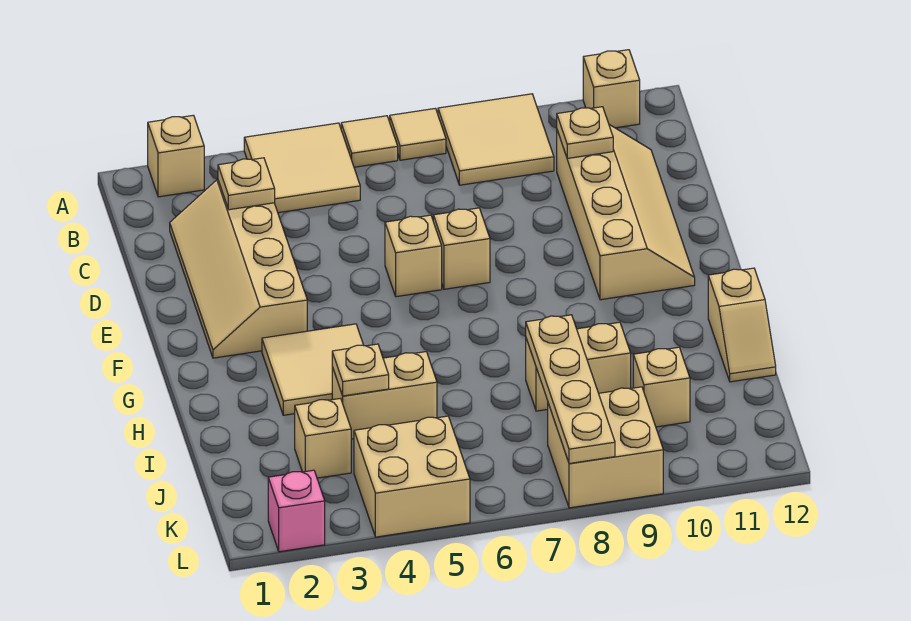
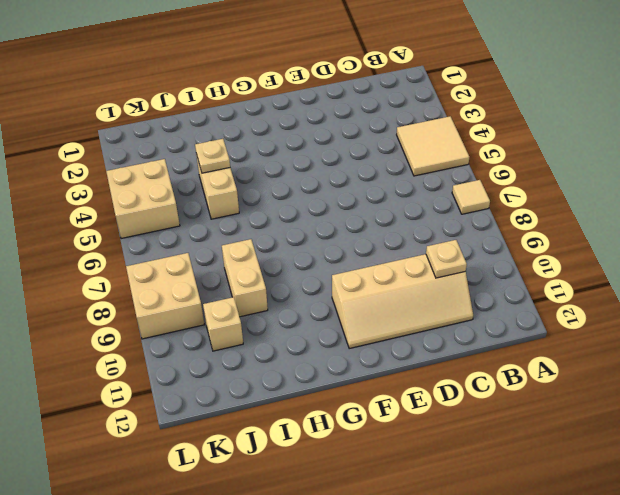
none -> tan 1x1 brick [148,115,204,197]
none -> tan 1x1 tile [341,116,398,167]
none -> tan 2x2 tile [438,94,554,185]

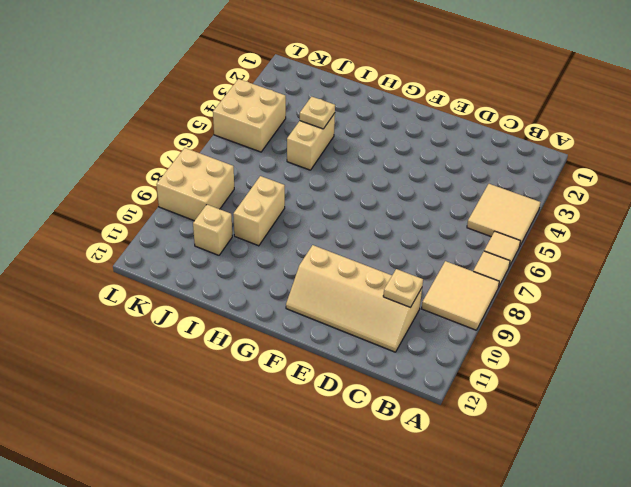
none -> tan 1x1 brick [148,115,204,197]
none -> tan 1x1 brick [583,50,640,128]
none -> tan 2x4 slope [170,180,307,358]

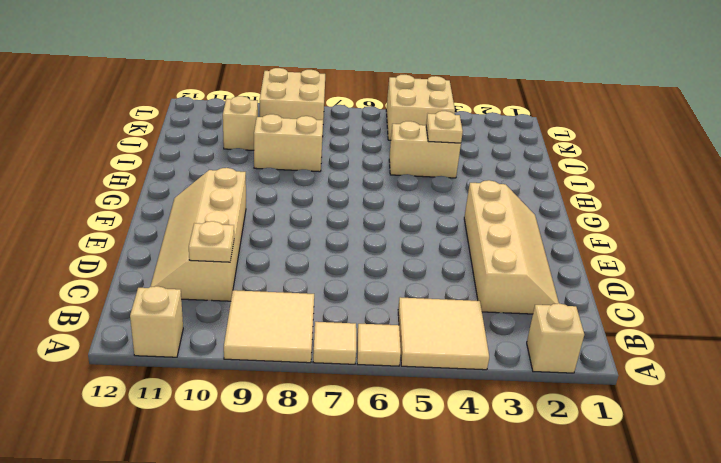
none -> tan 1x1 brick [385,215,442,297]
none -> tan 1x1 brick [433,208,490,289]
none -> tan 2x2 tile [262,324,363,415]

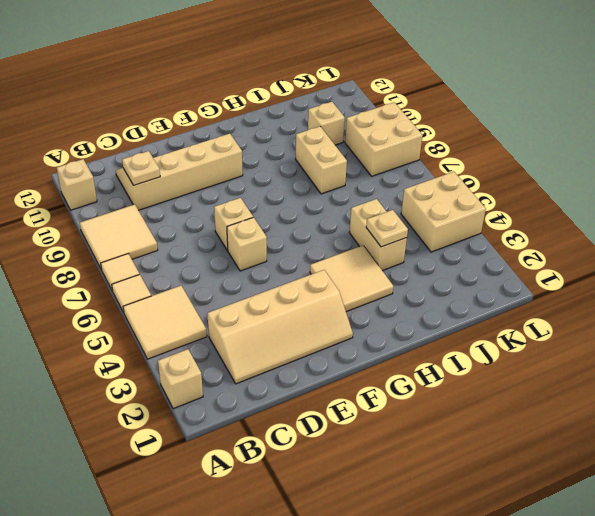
none -> tan 1x2 slope [708,268,776,382]
none -> tan 1x1 brick [295,398,351,478]
none -> pink 1x1 brick [268,470,325,552]

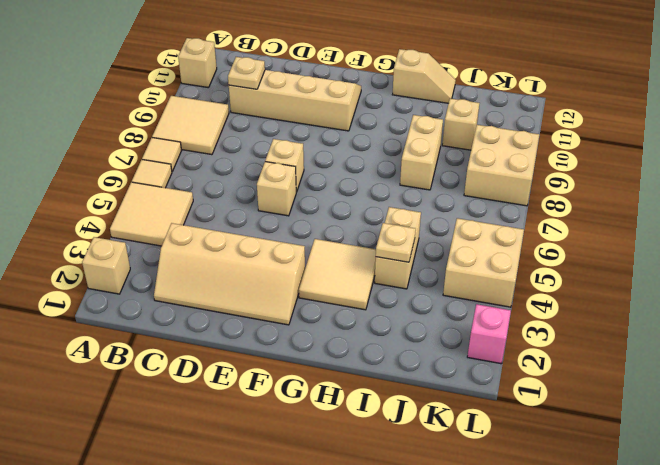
none -> tan 1x1 brick [295,398,351,478]
none -> tan 1x1 plate [218,158,275,210]
none -> tan 1x4 plate [526,315,615,464]

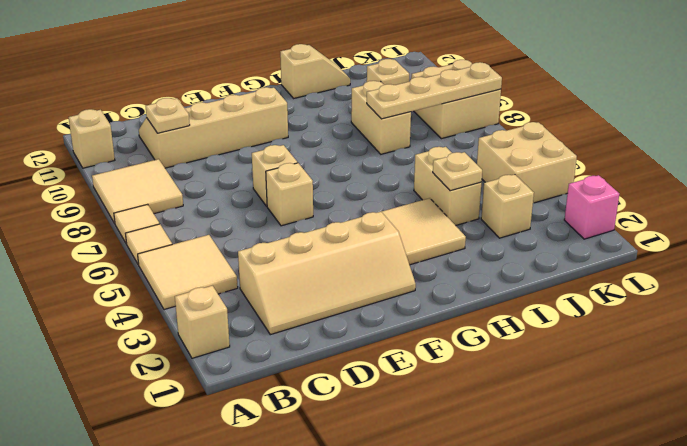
none -> tan 1x1 plate [218,158,275,210]

